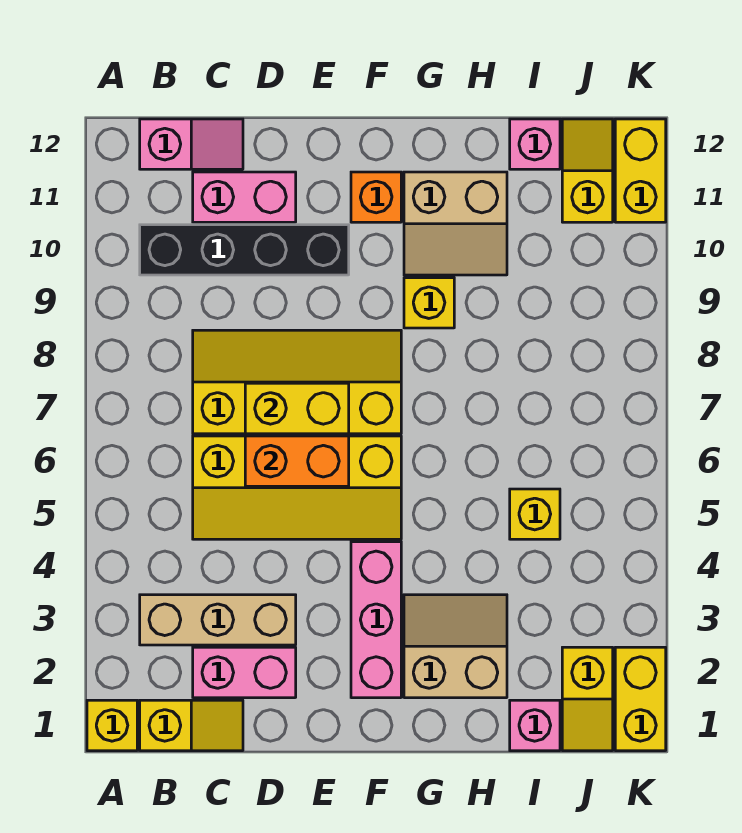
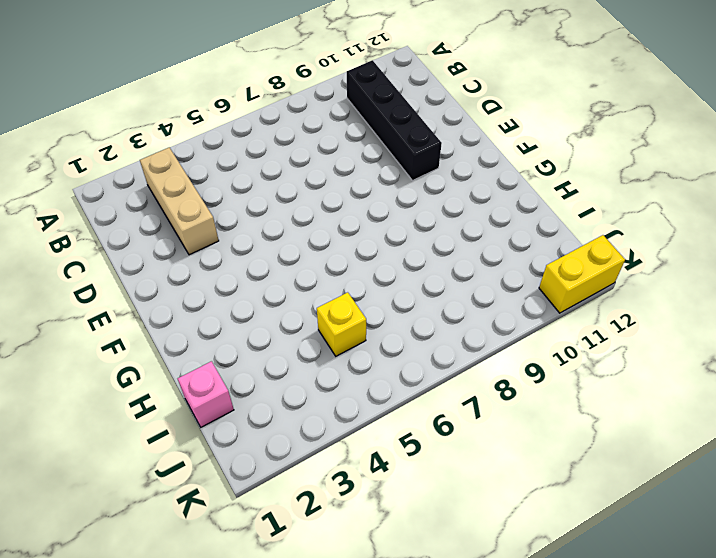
none -> yellow 1x1 brick [87,700,137,751]
none -> yellow 1x2 slope [140,700,243,751]
none -> pink 1x2 slope [140,119,243,169]

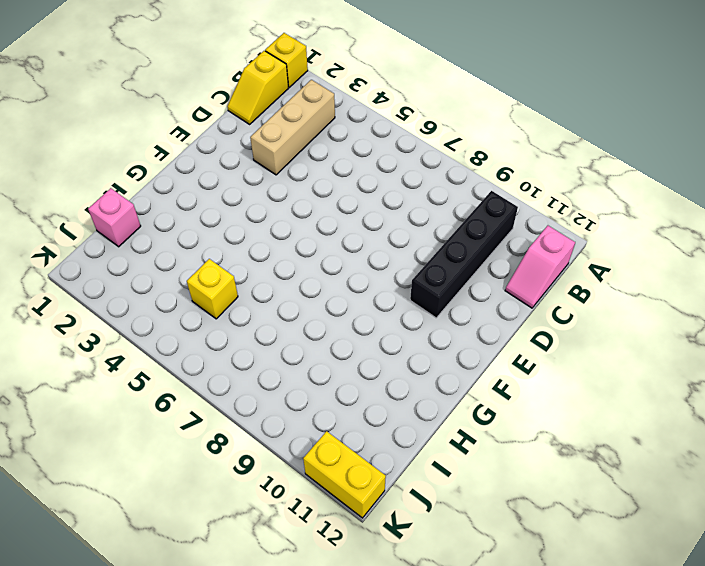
none -> pink 1x2 brick [193,647,296,698]
none -> yellow 2x4 slope [193,436,401,539]
none -> yellow 2x4 slope [193,330,401,434]

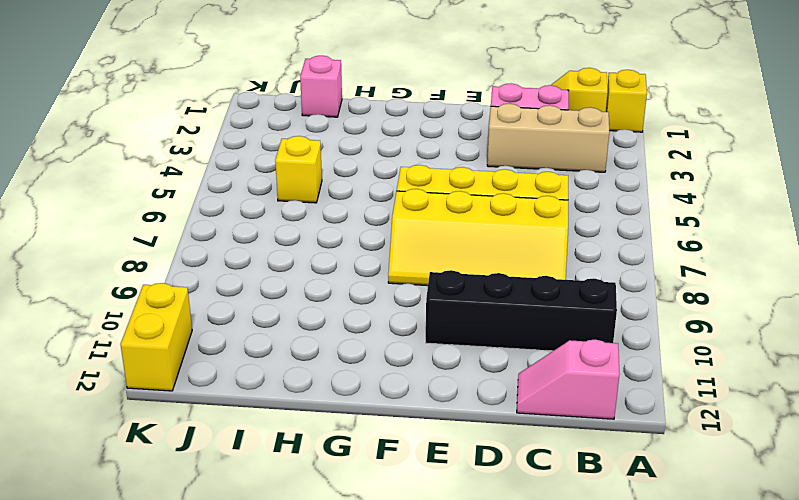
none -> pink 1x2 brick [193,172,296,222]
none -> pink 1x3 brick [351,542,401,698]
none -> orange 1x1 brick [351,172,401,222]

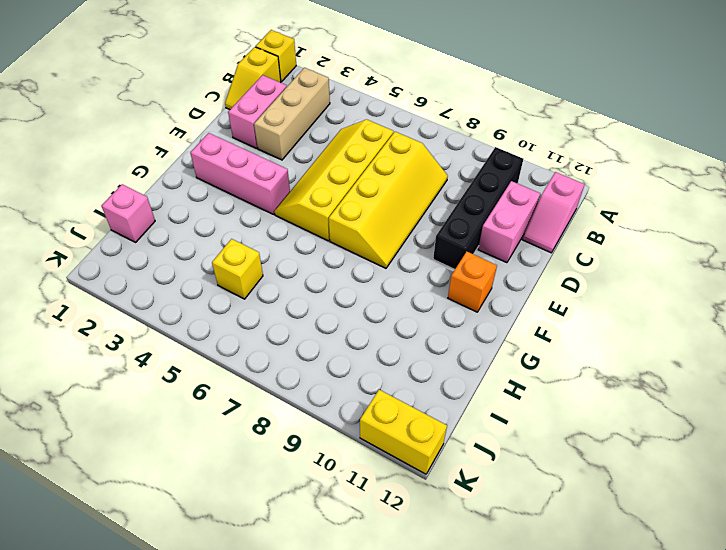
none -> tan 2x2 slope [404,595,507,698]
none -> yellow 1x1 brick [404,278,454,328]
none -> tan 2x2 slope [404,172,507,275]

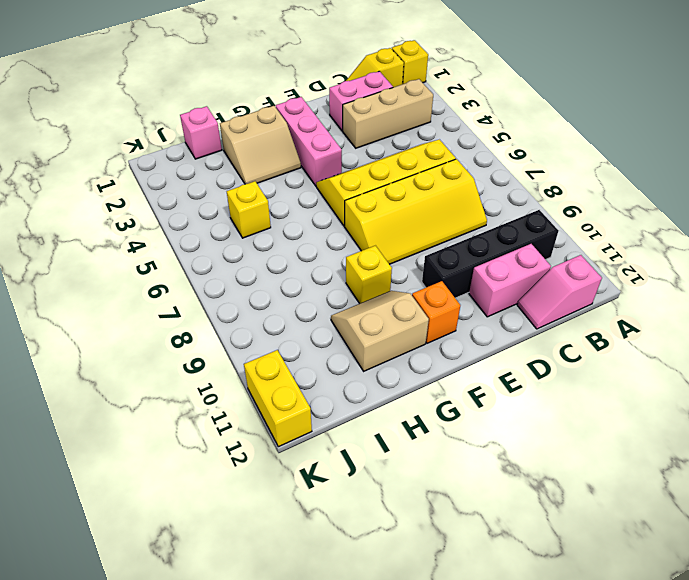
none -> pink 1x1 brick [510,119,560,169]
none -> yellow 1x2 slope [562,647,613,751]
none -> yellow 1x2 slope [562,119,613,222]

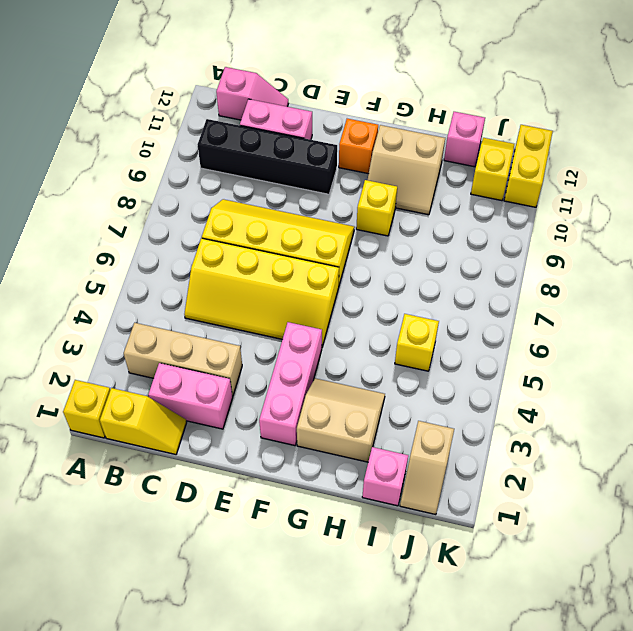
tan 1x2 slope [400,421,454,515] -> yellow 1x2 slope [562,647,613,751]
none -> yellow 1x2 brick [615,647,666,751]
none -> orange 1x2 brick [245,436,349,486]
none -> yellow 1x2 brick [245,383,349,434]

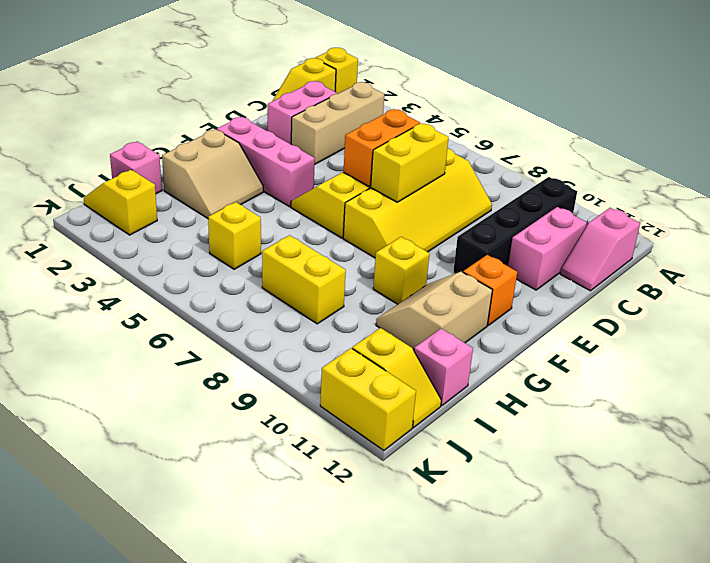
yellow 1x2 brick [262,235,346,324] -> yellow 1x2 brick moved to [615,647,666,751]

